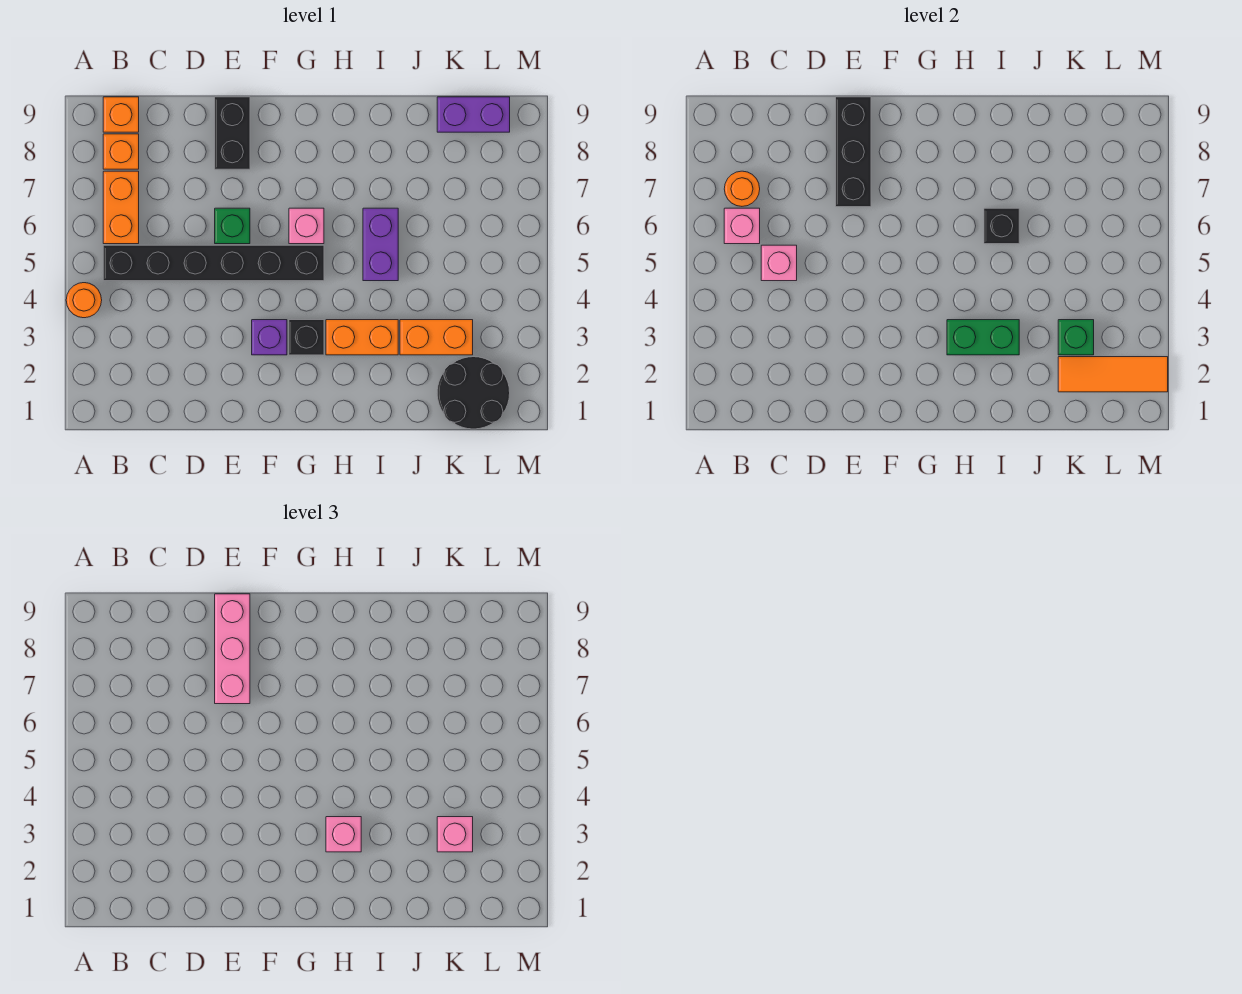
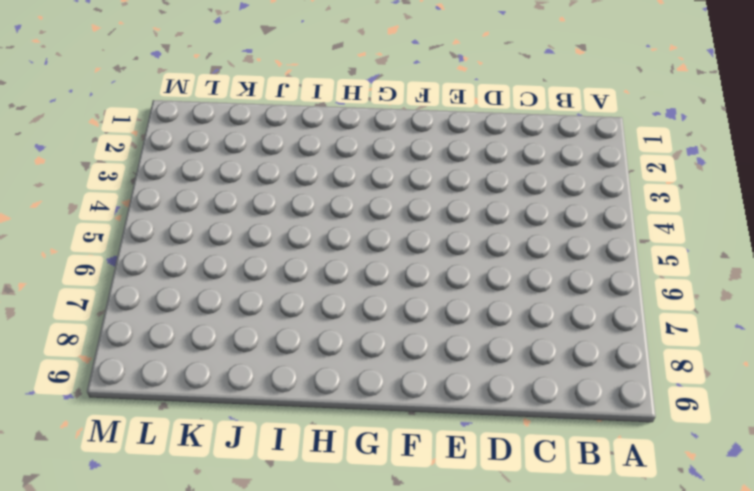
none -> orange 1x1 round brick [66,283,102,318]
none -> black 1x6 brick [103,245,324,281]
none -> orange 1x2 brick [103,171,139,244]

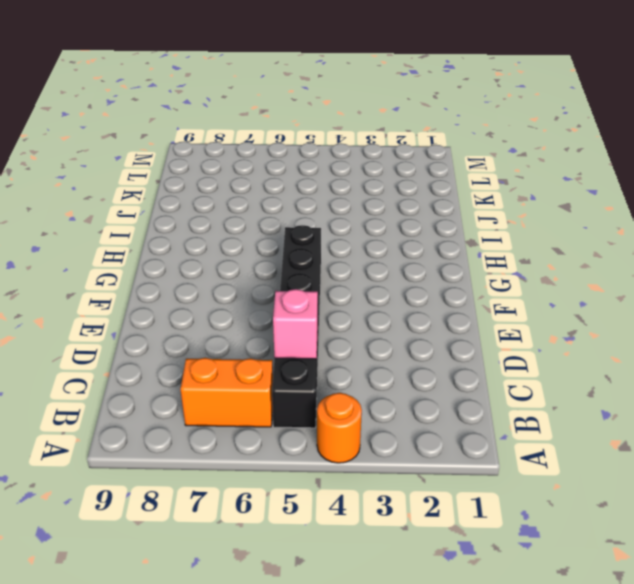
none -> orange 1x1 brick [103,134,139,169]
none -> orange 1x1 brick [103,97,139,132]
none -> green 1x1 brick [215,208,250,244]

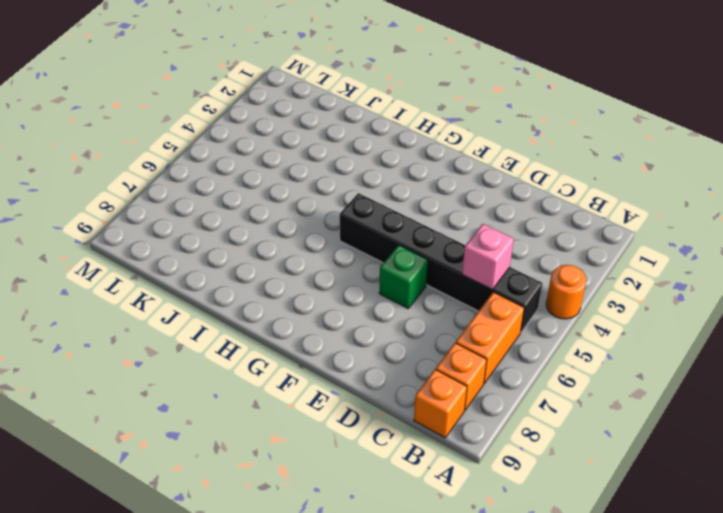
none -> black 1x2 brick [215,97,250,169]
none -> purple 1x1 brick [252,320,287,355]
none -> black 1x1 brick [289,320,324,355]

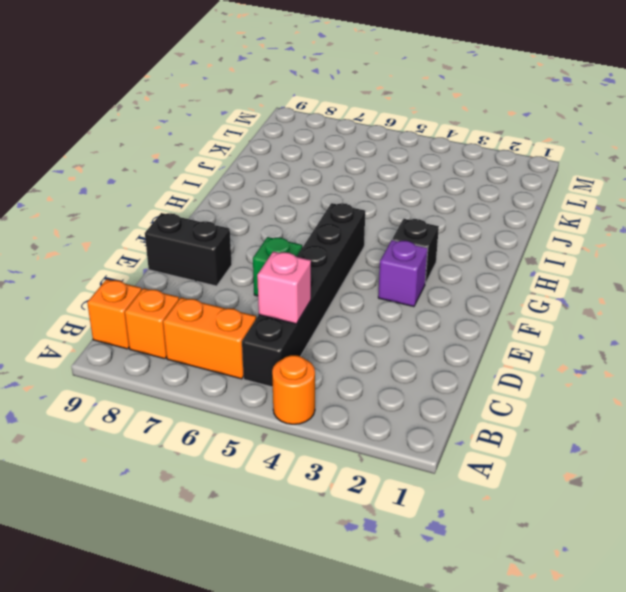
none -> pink 1x1 brick [289,208,324,244]
none -> orange 1x2 brick [326,320,398,355]
none -> purple 1x2 brick [363,208,398,281]

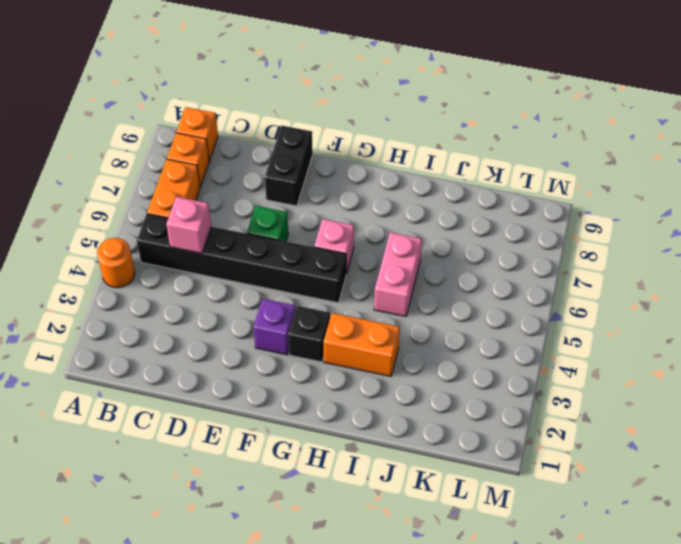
pink 1x2 brick [374,232,422,317] -> purple 1x2 brick [363,208,398,281]
none -> orange 1x2 brick [400,320,473,355]
none -> black 2x2 round brick [437,357,510,429]
none -> purple 1x2 brick [437,97,510,132]

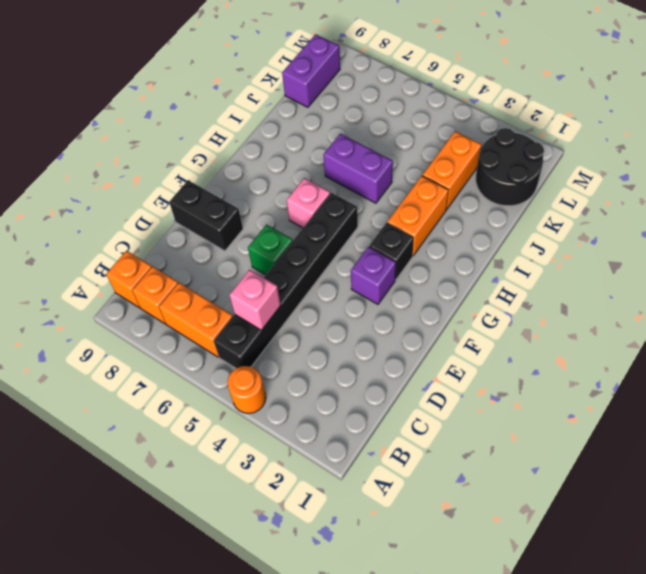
none -> pink 1x1 brick [724,208,760,244]
none -> orange 1x1 round brick [724,171,760,206]
none -> black 1x3 brick [836,97,871,207]

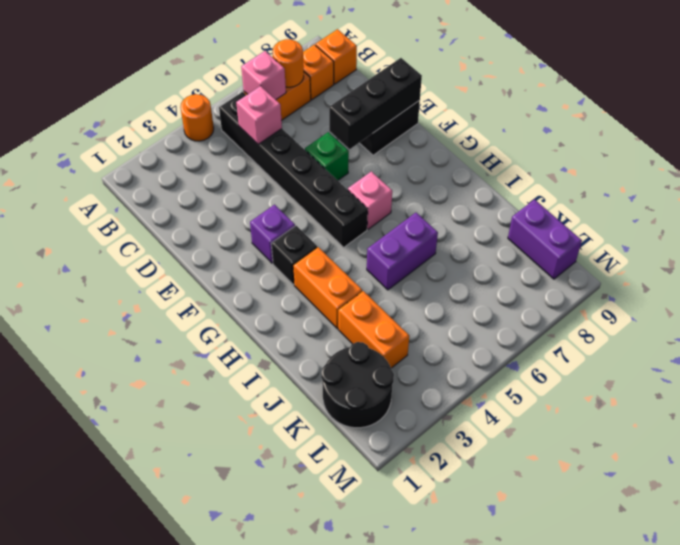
none -> green 1x2 brick [947,320,1019,355]
none -> black 1x1 brick [984,208,1019,244]
none -> orange 1x3 tile [1058,357,1168,392]

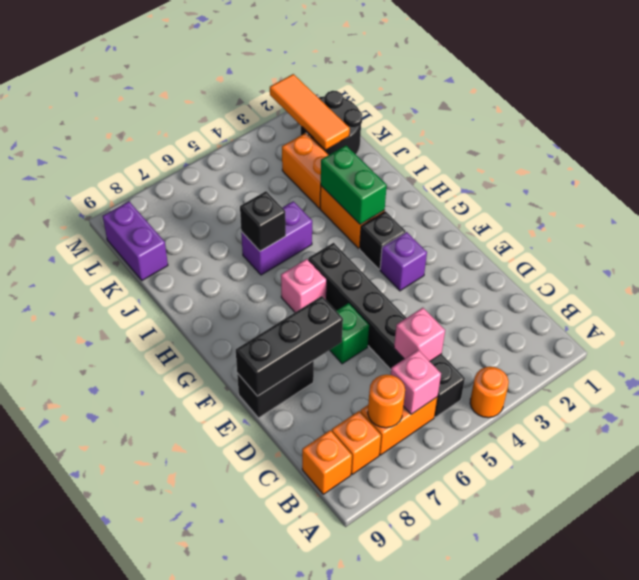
none -> green 1x1 brick [1058,320,1094,355]
none -> pink 1x3 brick [215,594,250,704]
none -> pink 1x1 brick [326,817,361,852]

